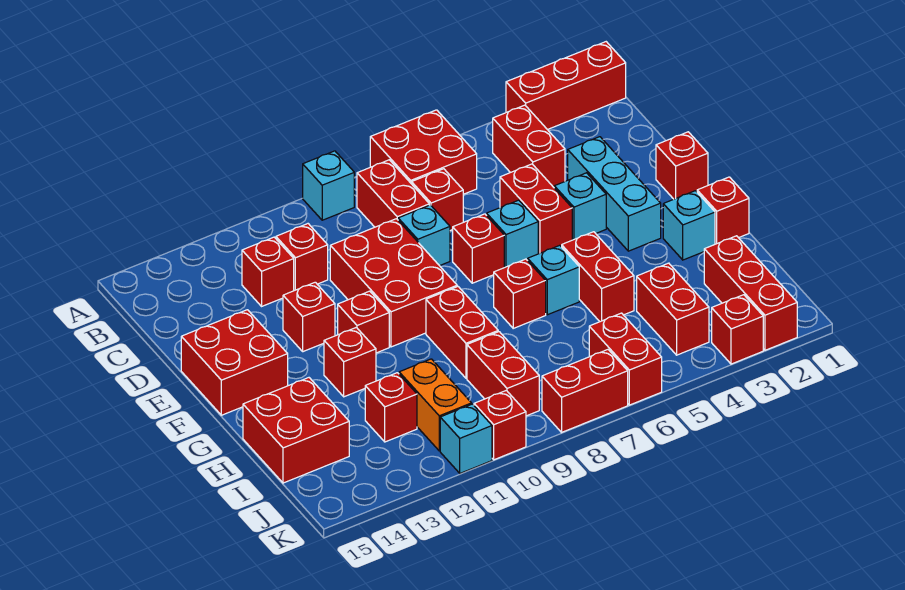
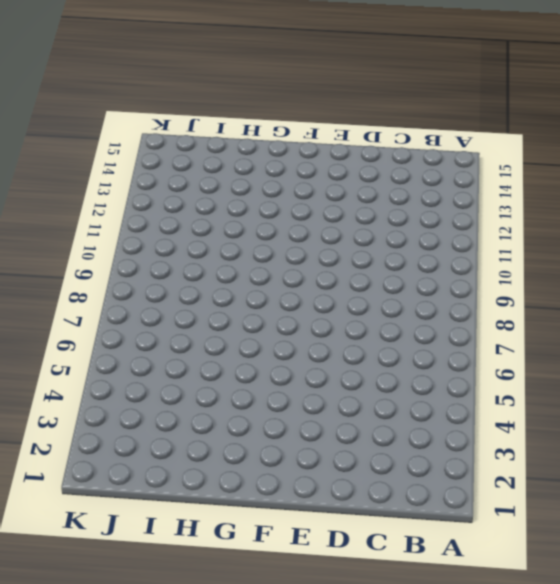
none -> red 1x3 brick [506,42,626,130]
none -> red 2x2 brick [370,110,477,194]
none -> cyan 1x1 brick [303,151,354,220]
none -> red 1x2 brick [493,105,565,187]

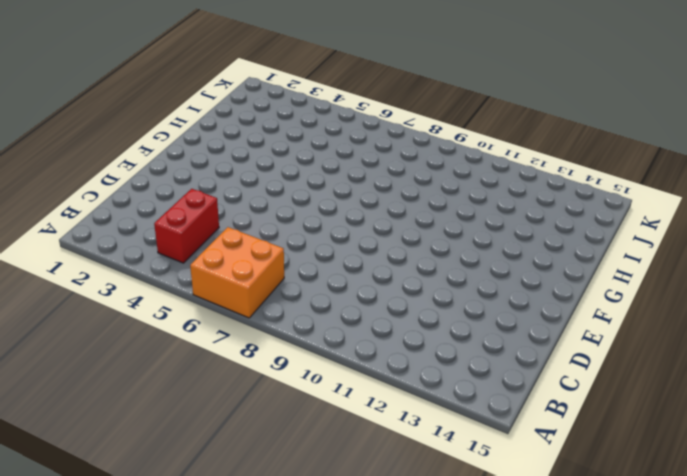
orange 2x2 brick [190,227,284,318] -> red 2x2 brick [370,110,477,194]
none -> red 1x3 brick [506,42,626,130]
none -> cyan 1x1 brick [303,151,354,220]
none -> red 1x2 brick [357,160,429,227]
none -> red 1x1 brick [412,169,463,230]

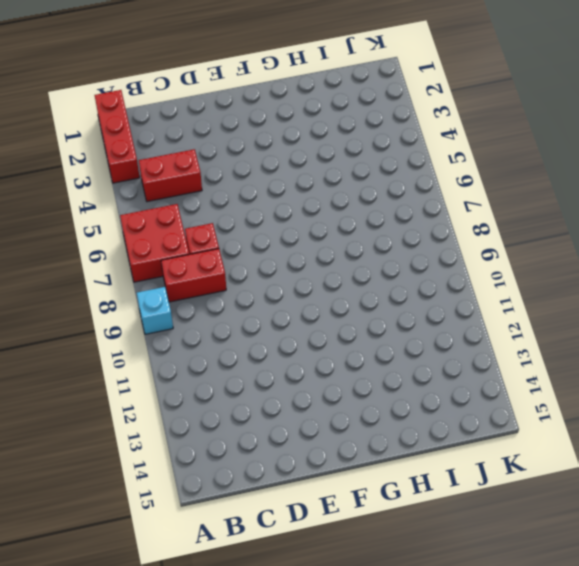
none -> red 1x1 brick [276,224,328,291]
none -> red 1x1 brick [242,237,294,306]
none -> cyan 1x3 brick [568,137,661,251]
none -> red 1x2 brick [500,164,572,254]

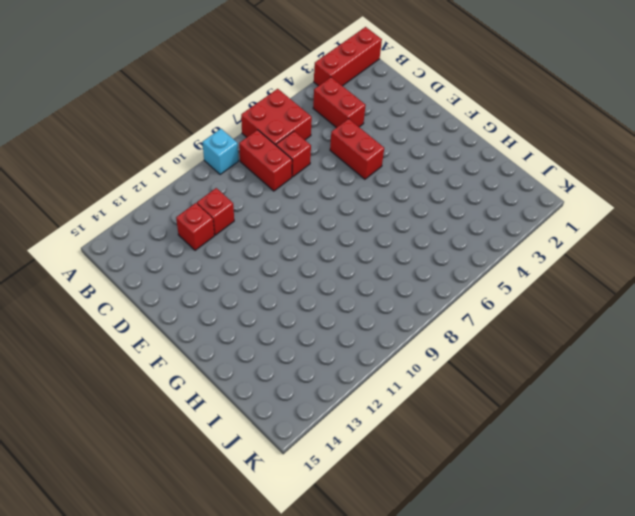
none -> cyan 1x3 brick [568,137,661,251]
none -> cyan 1x1 brick [398,205,450,266]
none -> red 2x3 brick [330,219,457,347]
none -> red 1x1 brick [656,132,708,199]

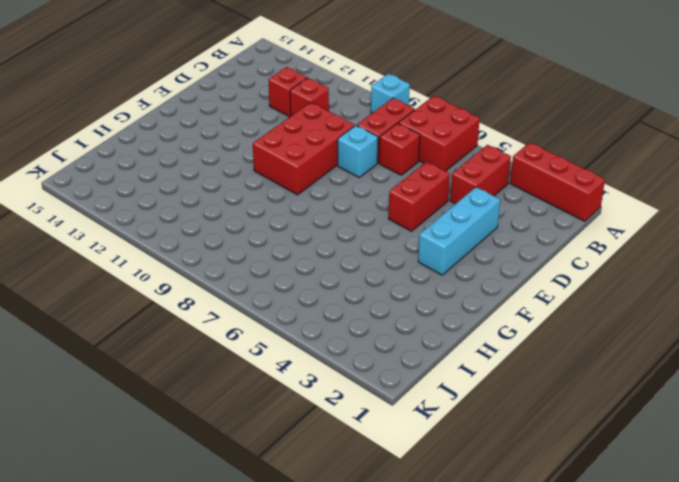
none -> red 1x1 brick [656,132,708,199]
none -> cyan 1x1 brick [554,173,606,240]
none -> cyan 1x1 brick [487,200,538,268]
none -> red 1x1 brick [453,214,504,283]

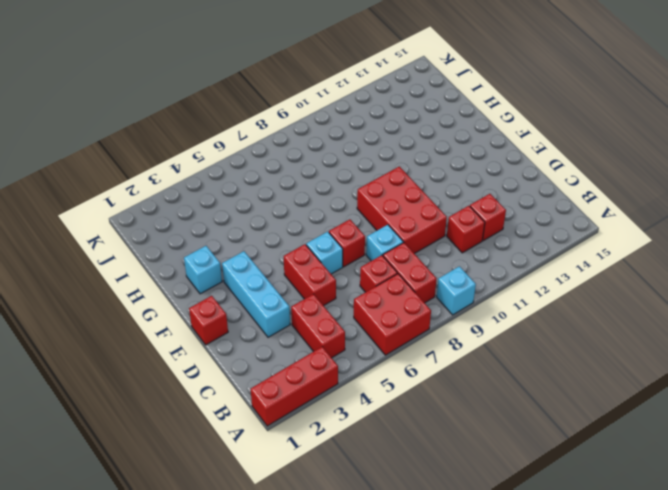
none -> cyan 1x1 brick [554,173,606,240]
none -> red 1x1 brick [283,282,335,352]
none -> red 2x2 brick [181,310,288,415]
none -> red 1x1 brick [338,291,389,353]

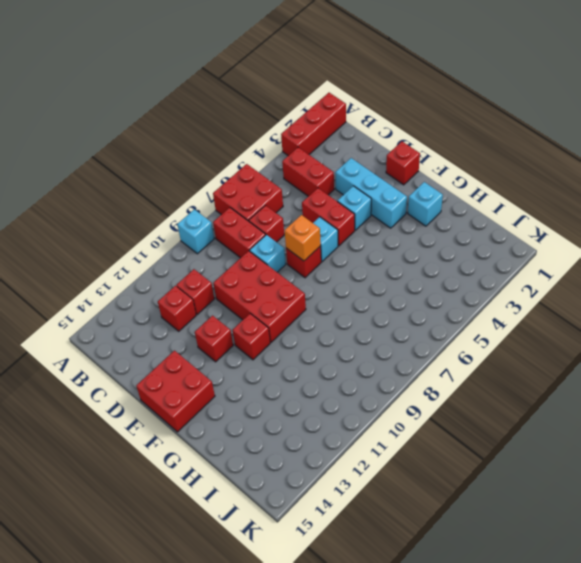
orange 1x1 brick [285,215,321,261] -> none
none -> red 1x1 brick [697,177,749,244]
none -> red 1x2 brick [562,232,634,322]
none -> cyan 1x1 brick [528,245,579,315]
none -> red 1x1 brick [494,259,546,328]

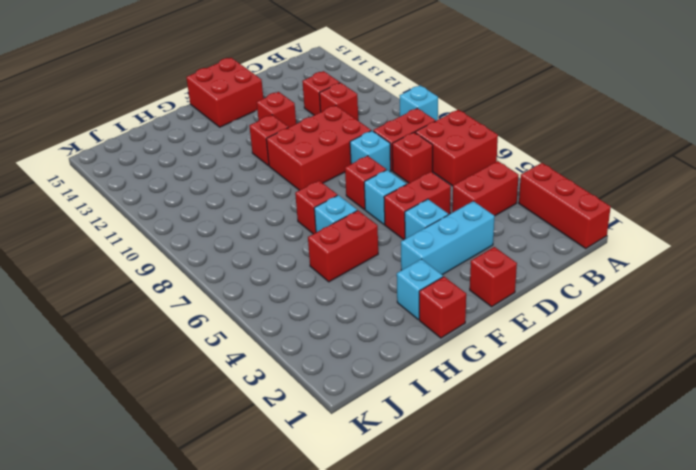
none -> red 1x2 brick [426,286,498,378]
none -> red 1x1 brick [324,327,376,397]
none -> red 2x2 brick [243,378,349,483]
none -> red 1x3 brick [704,236,797,350]

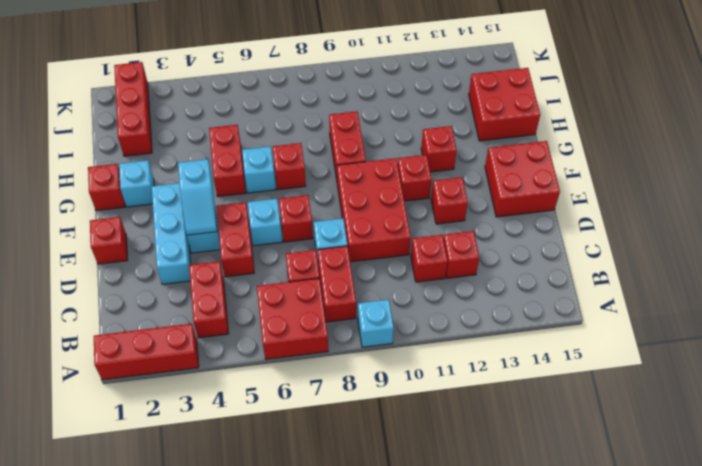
cyan 1x2 slope [178,159,217,235] -> none
none -> red 1x2 brick [637,263,709,355]
none -> red 1x2 brick [467,332,539,416]
none -> orange 1x2 brick [399,359,472,451]
none -> red 1x1 brick [365,373,417,442]

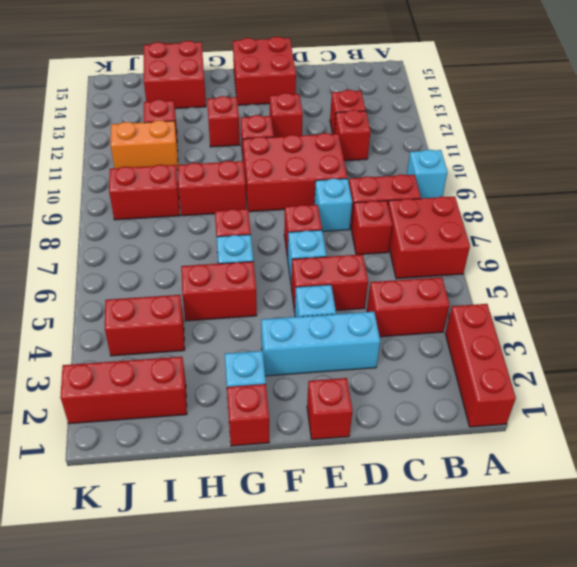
none -> red 1x2 brick [589,313,662,405]
none -> red 1x1 brick [712,295,763,364]
none -> red 1x2 brick [542,350,628,432]
none -> red 1x1 brick [474,390,526,460]

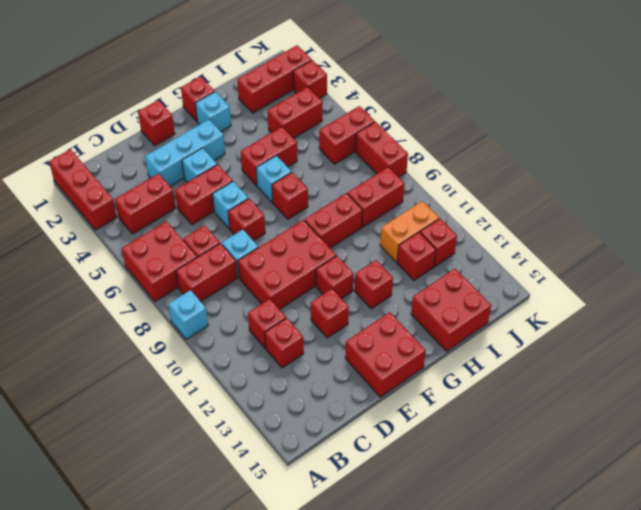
red 1x1 brick [420,219,457,266] -> red 1x1 brick moved to [474,390,526,460]
none -> cyan 1x1 brick [440,404,492,473]

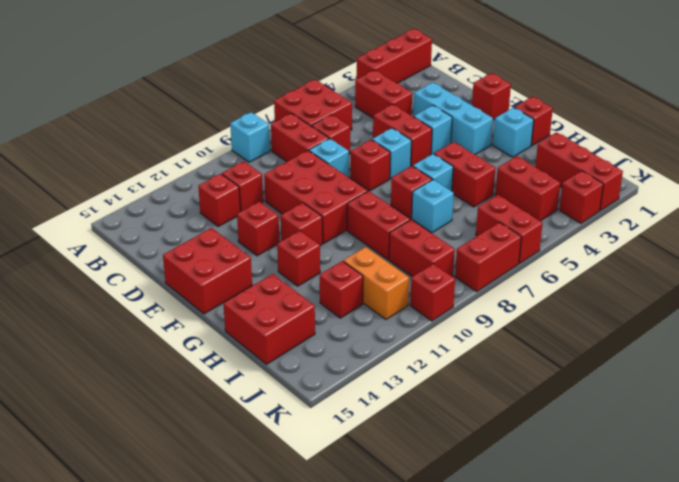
cyan 1x1 brick [412,180,454,233] -> cyan 1x1 brick moved to [440,404,492,473]

